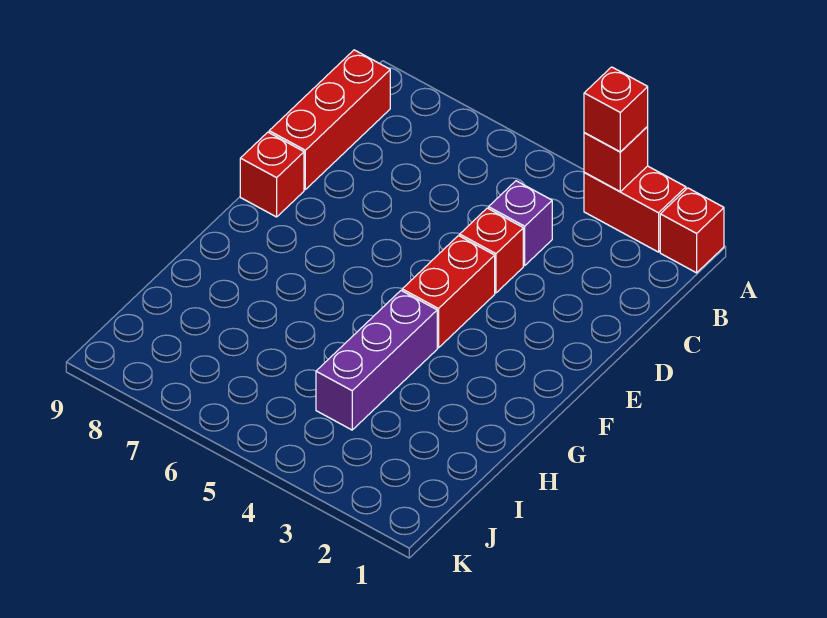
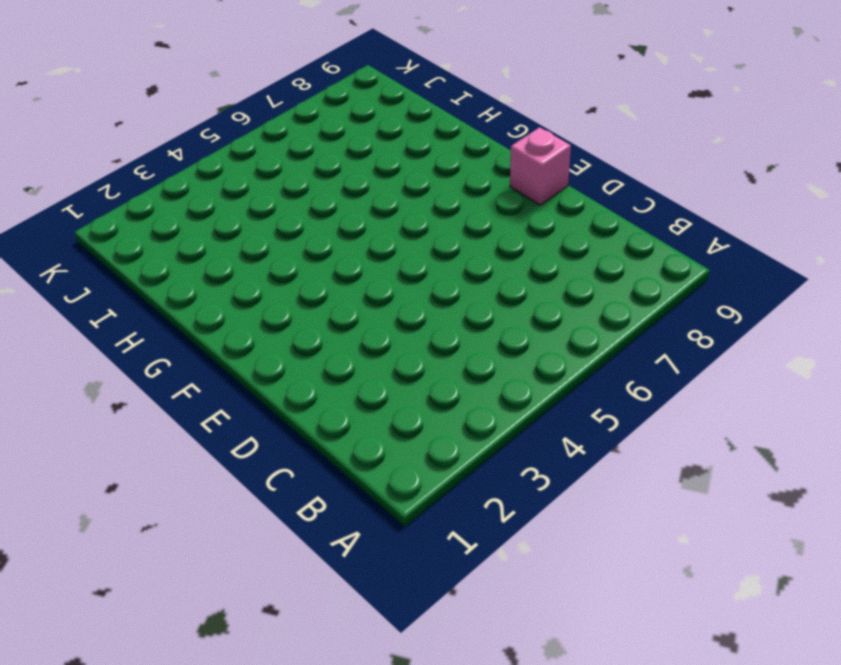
pink 1x1 brick [510,127,571,205] -> red 1x1 brick [240,132,304,217]
none -> red 1x1 brick [660,188,724,273]
none -> red 1x2 brick [584,166,686,252]

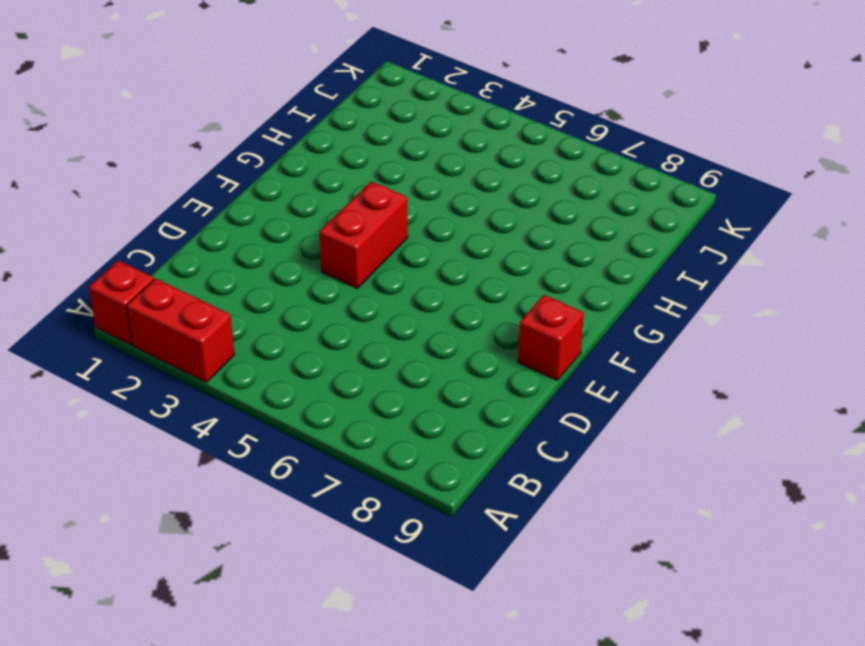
none -> red 1x3 brick [269,50,390,189]
none -> purple 1x1 brick [489,181,552,265]

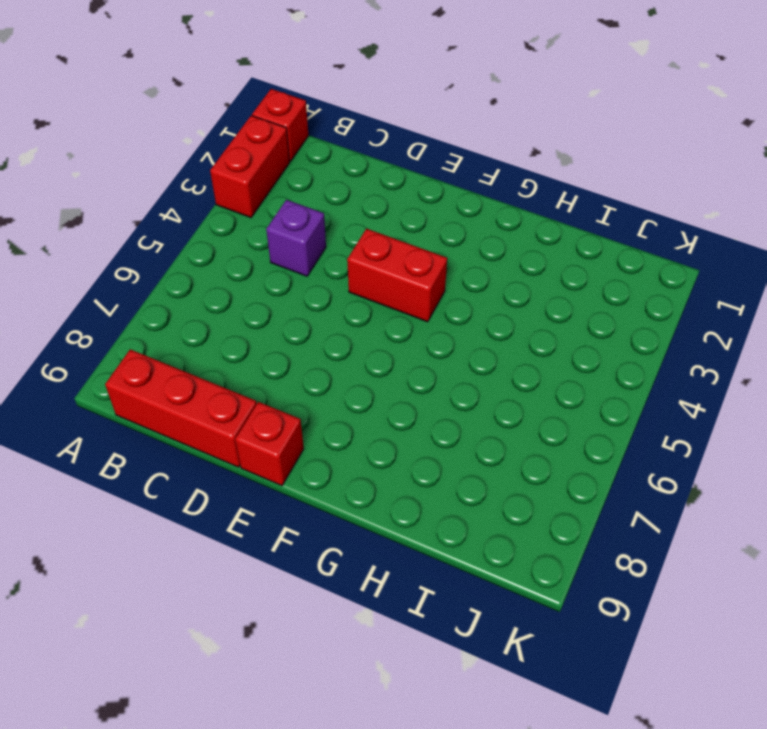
none -> red 1x1 brick [460,208,523,293]
none -> purple 1x3 brick [316,291,437,430]

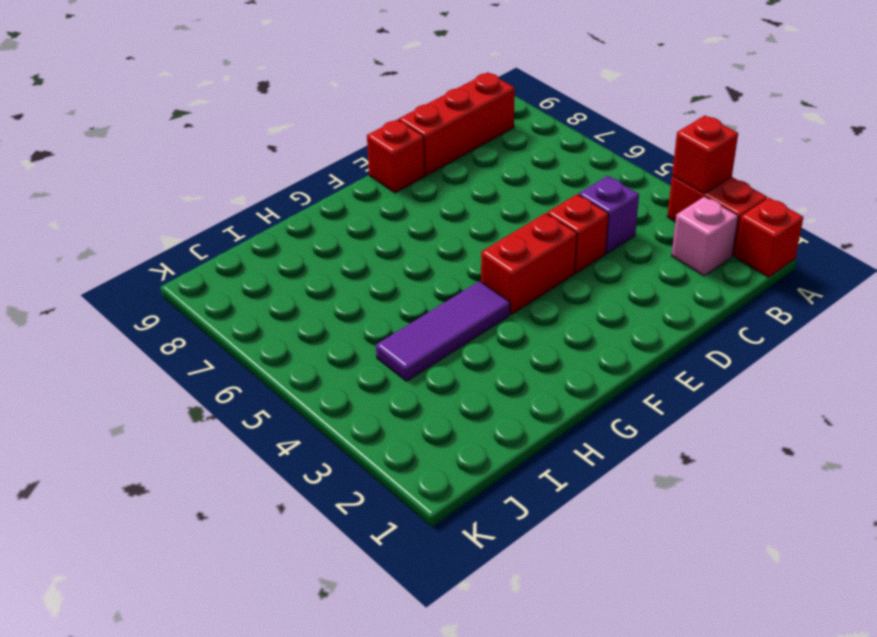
pink 1x1 brick [672,196,738,276] -> none
purple 1x3 tile [376,281,510,381] -> purple 1x3 brick [316,291,437,430]
none -> red 1x1 brick [584,67,648,152]

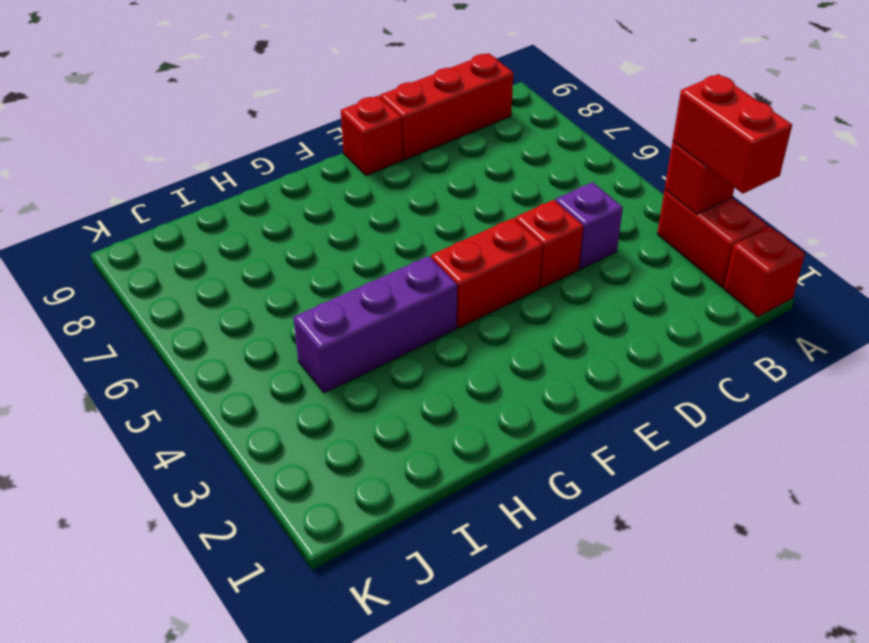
red 1x2 brick [673,74,792,194] -> red 1x1 brick [584,67,648,152]

